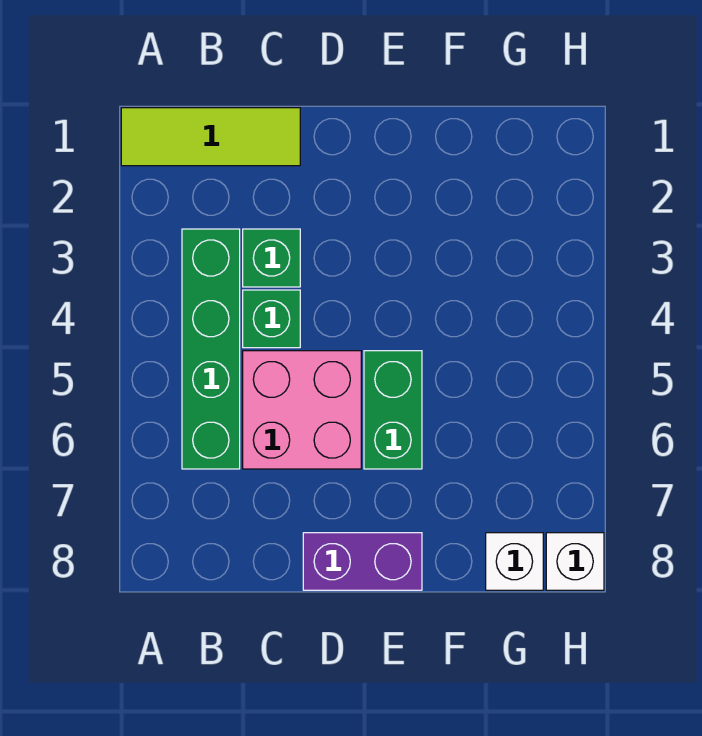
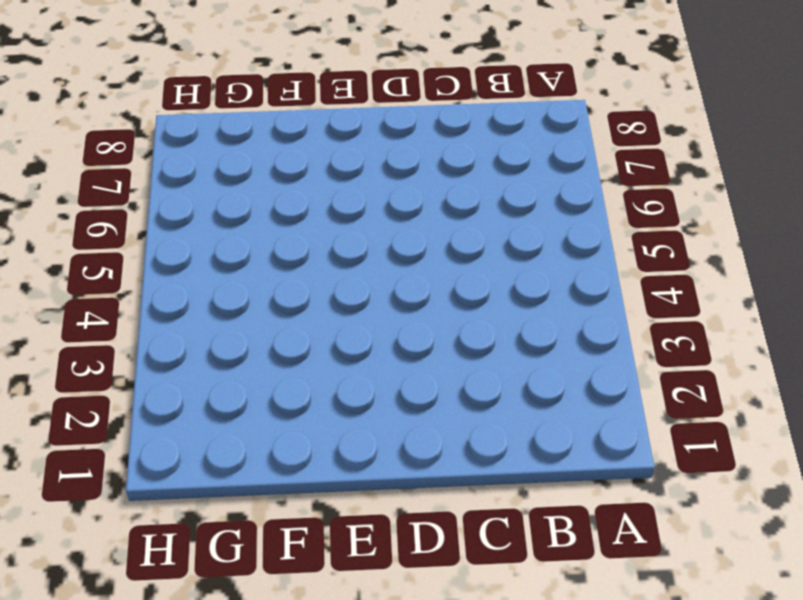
none -> lime 1x3 tile [121,108,300,166]
none -> green 1x4 brick [182,229,240,469]

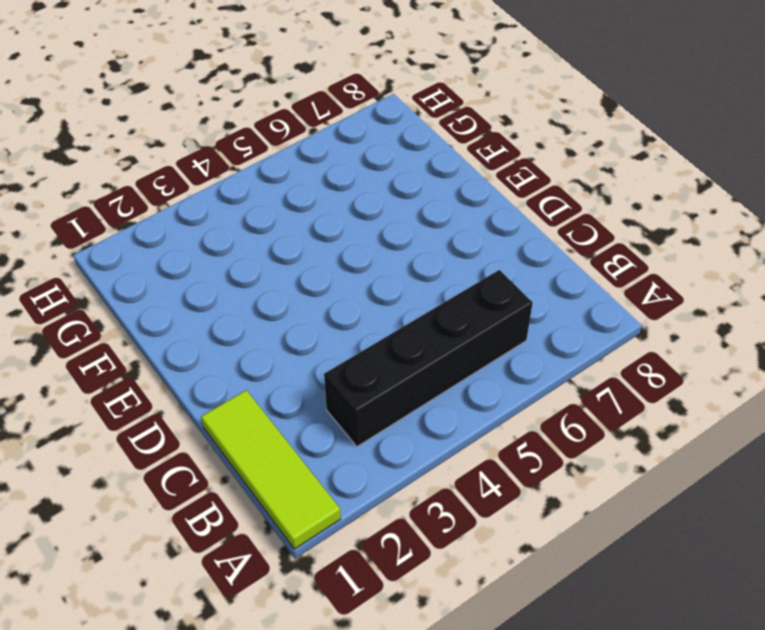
black 1x4 brick [324,270,533,447] -> green 1x4 brick [182,229,240,469]
none -> green 1x1 brick [243,229,300,287]
none -> green 1x1 brick [243,290,300,348]

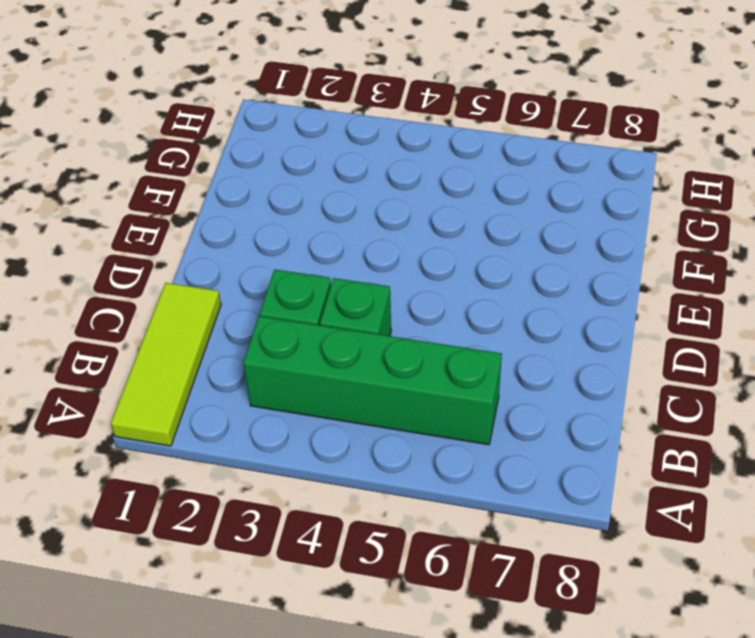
none -> pink 2x2 brick [243,351,361,469]
none -> purple 1x2 brick [303,533,422,590]

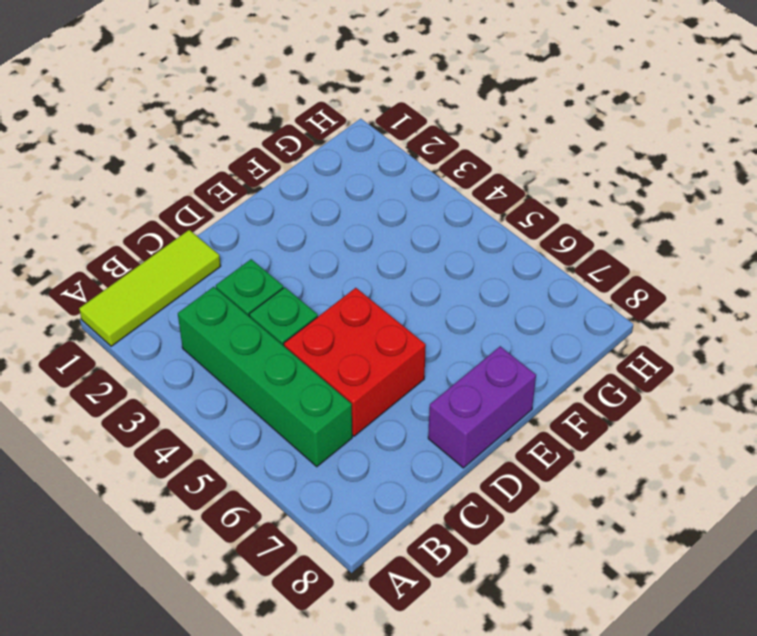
red 2x2 brick [284,288,426,436] -> pink 2x2 brick [243,351,361,469]
none -> green 1x2 brick [364,351,422,469]
none -> white 1x1 brick [486,533,543,590]

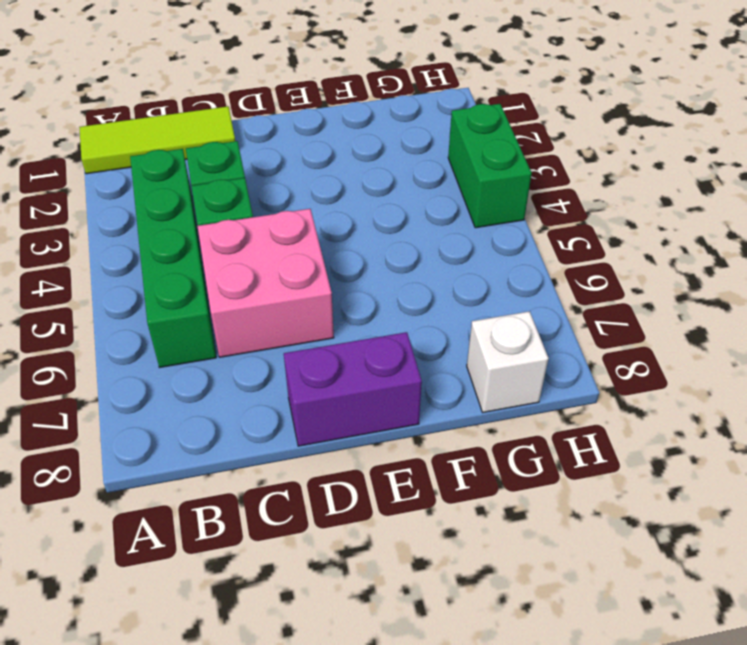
green 1x2 brick [448,104,532,228] -> green 1x2 brick moved to [364,351,422,469]
none -> white 1x1 brick [546,533,604,590]

